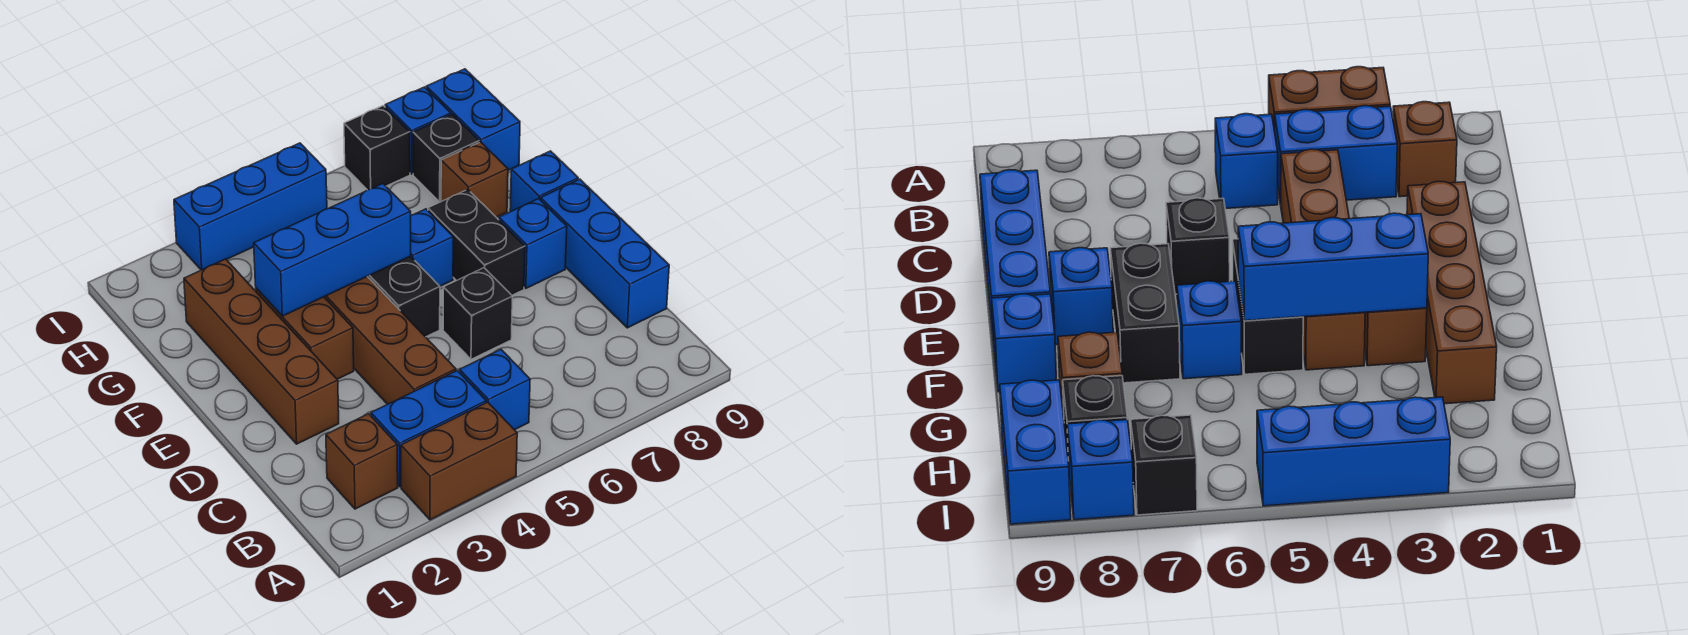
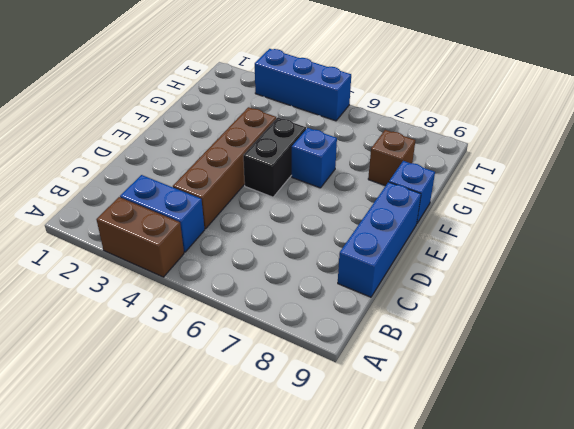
none -> brown 1x1 brick [326,414,398,509]
none -> blue 1x1 brick [460,349,530,430]
none -> brown 1x4 brick [184,259,339,444]

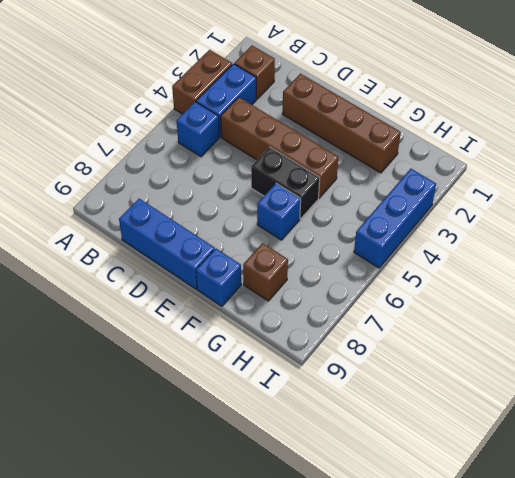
none -> black 1x1 brick [443,268,512,359]
none -> brown 1x2 brick [256,288,354,379]
none -> black 1x2 brick [428,189,525,295]

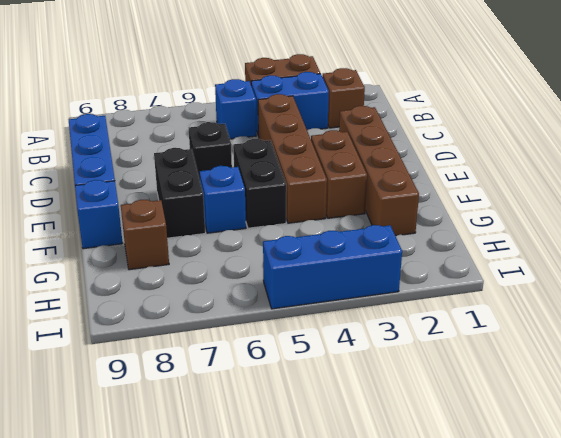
none -> blue 1x1 brick [499,199,567,288]
none -> black 1x1 brick [413,114,479,202]
none -> blue 1x2 brick [426,69,520,170]

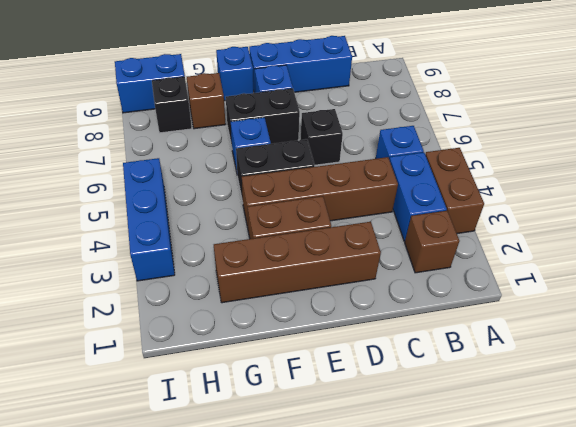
none -> black 1x1 brick [344,106,410,190]
none -> blue 1x1 brick [385,87,451,174]
none -> blue 1x3 brick [254,184,411,316]

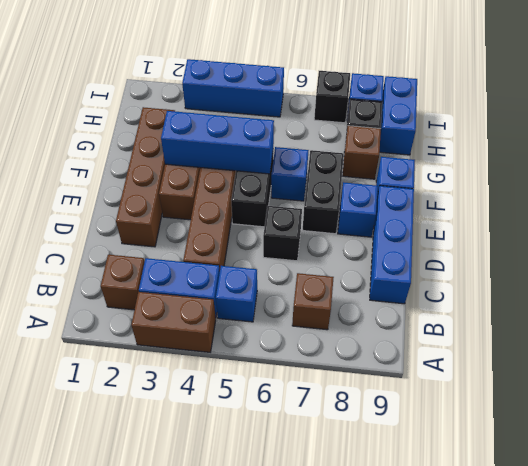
brown 1x1 brick [292,273,334,330] -> none

